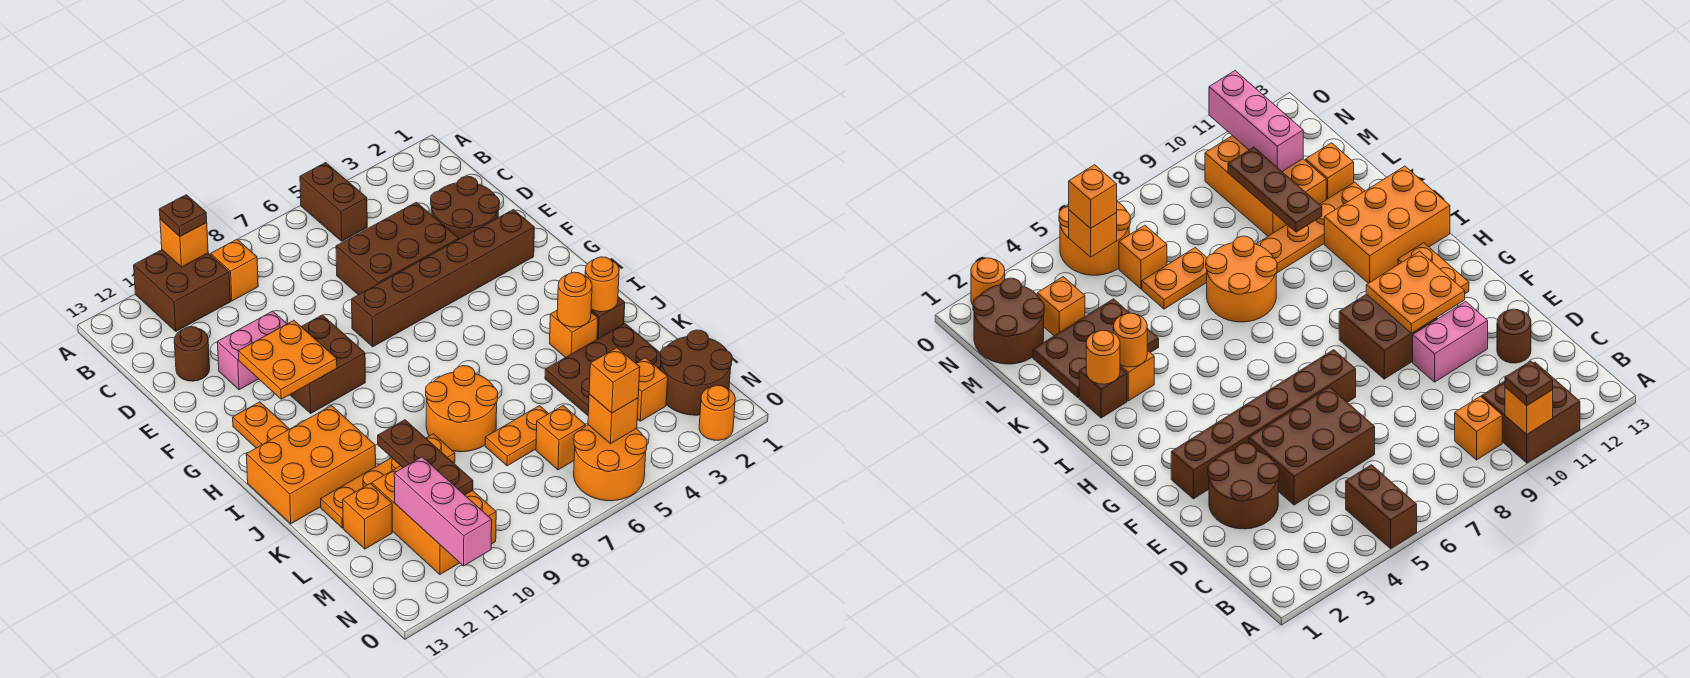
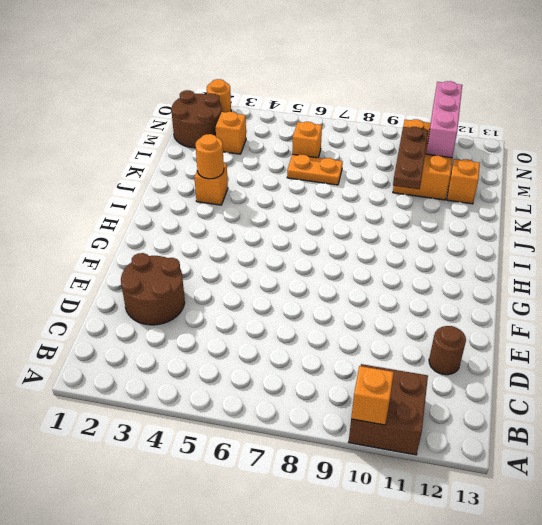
none -> brown 1x2 brick [300,163,367,241]
none -> orange 1x1 brick [211,239,258,301]
none -> brown 2x3 brick [336,202,459,295]
none -> pink 1x2 brick [217,311,287,390]

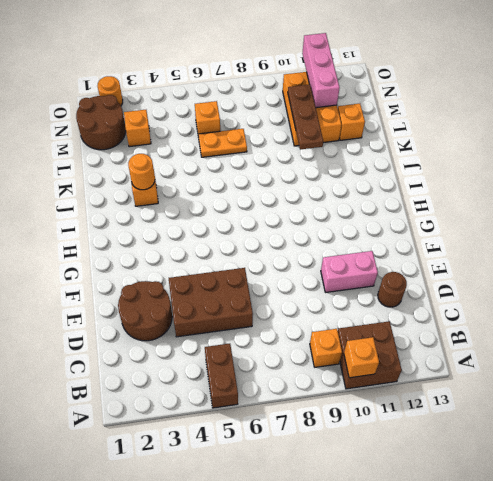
none -> brown 1x6 brick [352,210,534,347]
none -> brown 2x2 brick [290,315,365,413]
none -> orange 1x2 plate [233,402,289,448]
none -> orange 2x3 brick [246,406,376,524]

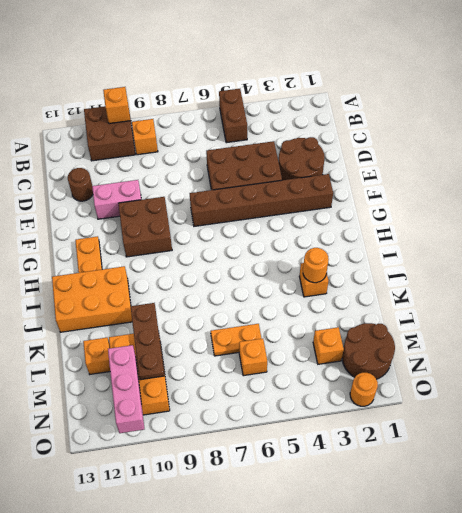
none -> brown 1x1 brick [591,297,625,339]
none -> orange 2x2 round brick [426,366,498,452]
none -> brown 2x3 plate [545,324,661,415]
none -> orange 1x4 plate [321,434,455,528]

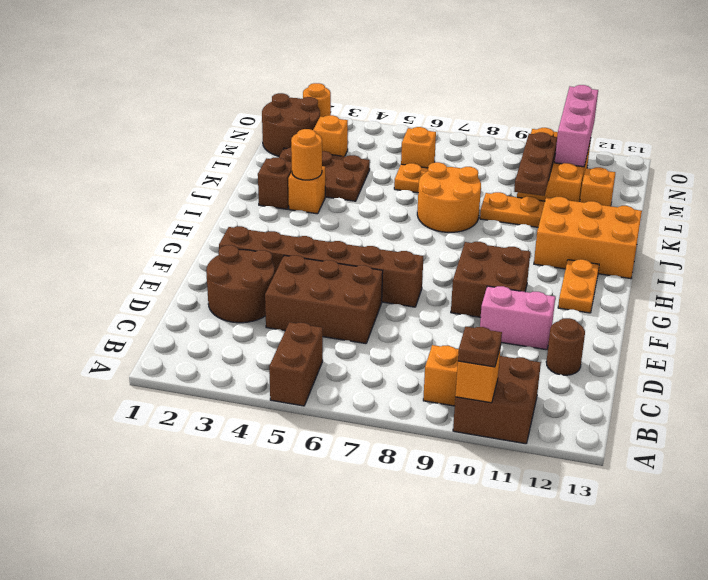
none -> orange 2x2 round brick [574,425,647,501]
none -> orange 2x2 plate [238,320,337,399]
none -> orange 1x1 round brick [585,257,619,312]
none -> orange 1x1 brick [588,394,638,444]

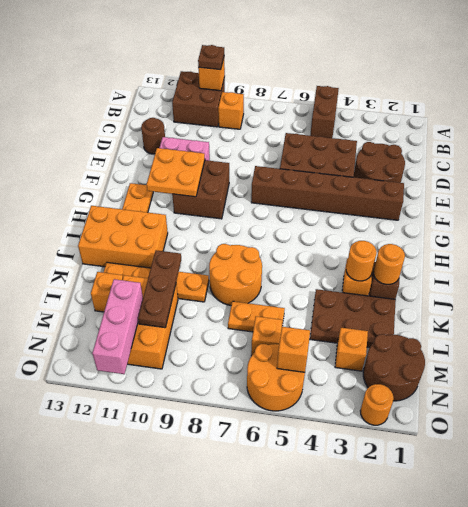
none -> orange 1x1 brick [589,348,640,413]

